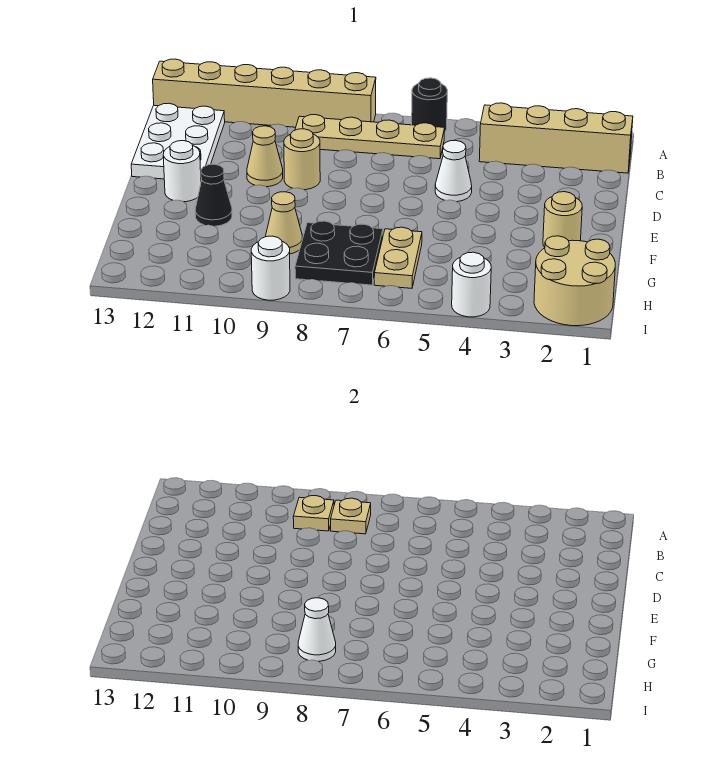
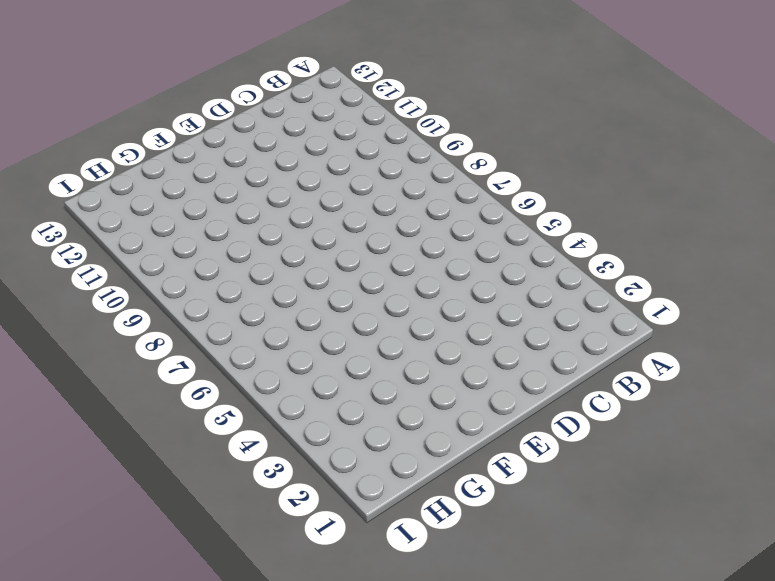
none -> black 1x1 round brick [412,78,447,131]
none -> tan 1x6 brick [153,59,376,127]
none -> tan 1x4 brick [479,103,633,173]

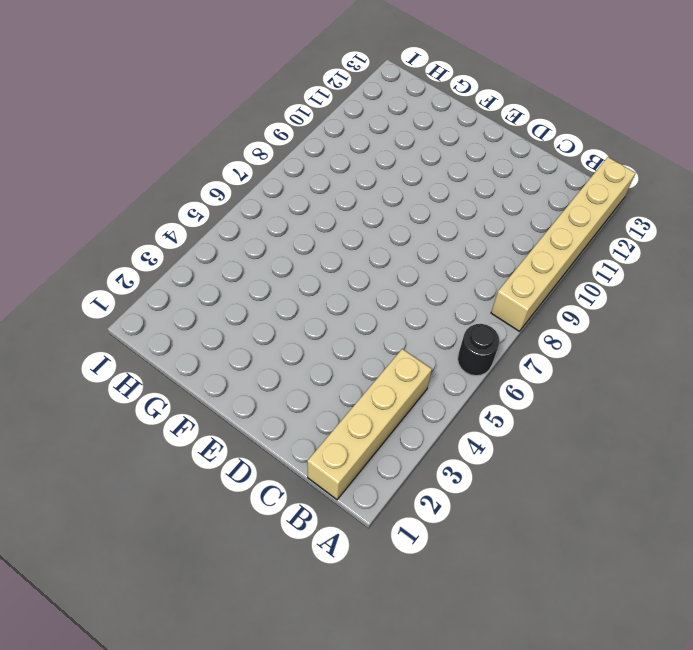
none -> tan 1x4 plate [295,115,445,159]
none -> white 2x3 plate [131,103,225,179]
none -> white 1x1 cone [435,140,472,202]

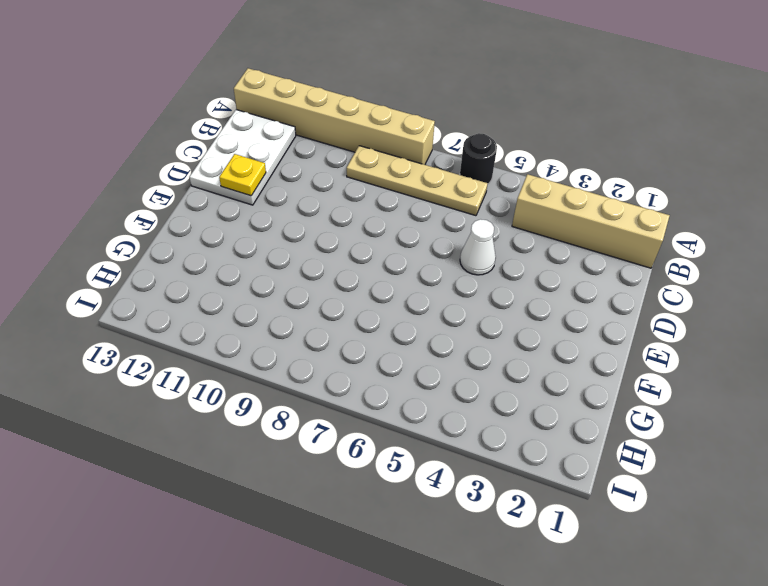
yellow 1x1 plate [219,154,266,196] -> none
none -> tan 1x1 round brick [284,129,320,190]
none -> tan 1x1 cone [247,126,283,187]
none -> white 1x1 round brick [163,141,201,202]

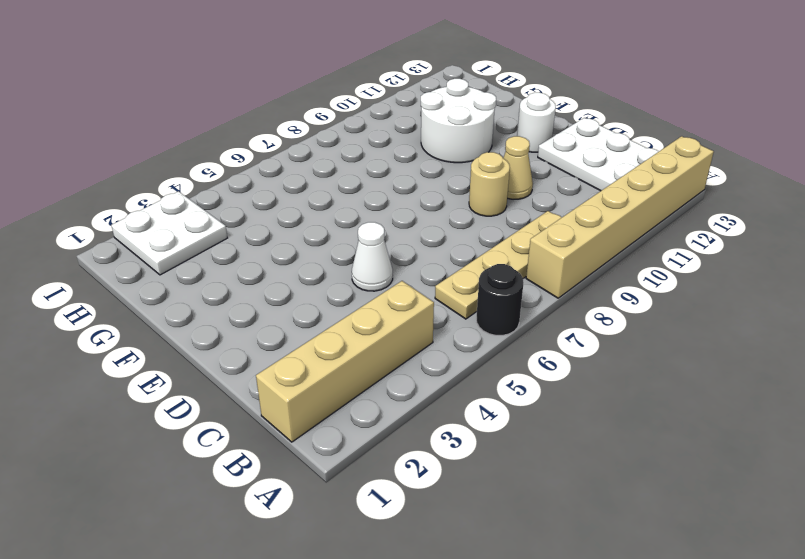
white 2x2 round brick [421,79,496,163] -> black 1x1 cone [195,164,232,226]
white 2x2 plate [111,191,227,275] -> tan 2x2 round brick [534,236,615,326]
none -> tan 1x1 round brick [543,192,582,247]
none -> tan 1x2 plate [374,227,422,288]
none -> black 2x2 plate [295,221,383,285]

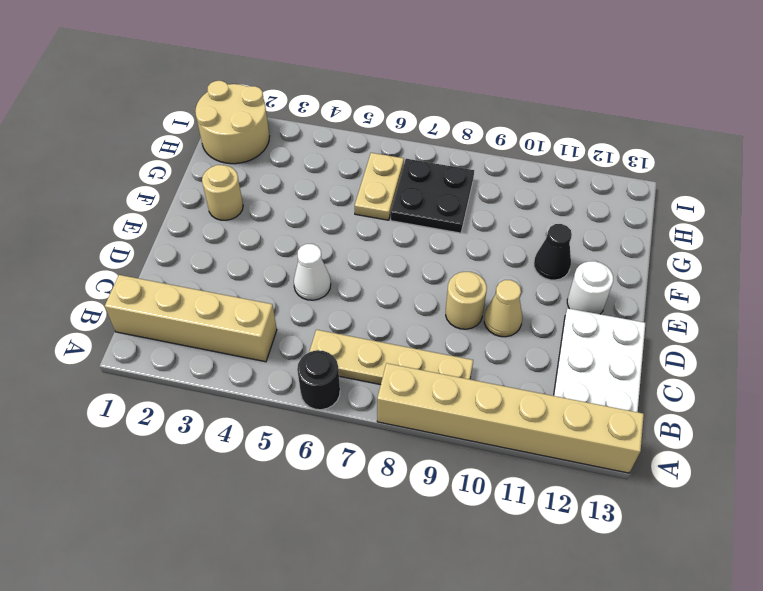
none -> tan 1x1 cone [266,192,302,254]
none -> white 1x1 round brick [452,252,491,317]
none -> white 1x1 round brick [251,236,290,300]

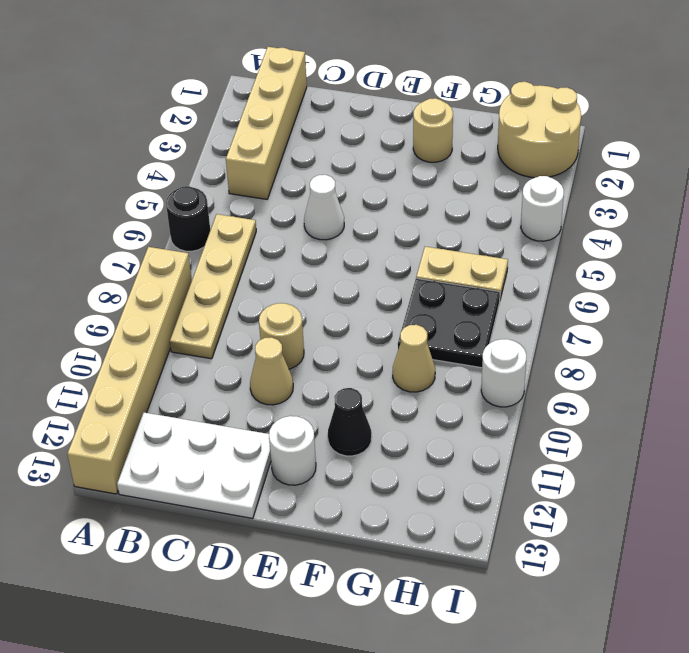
none -> tan 1x1 plate [331,498,371,534]
none -> tan 1x1 plate [293,496,334,531]
none -> white 1x1 cone [298,598,336,661]

